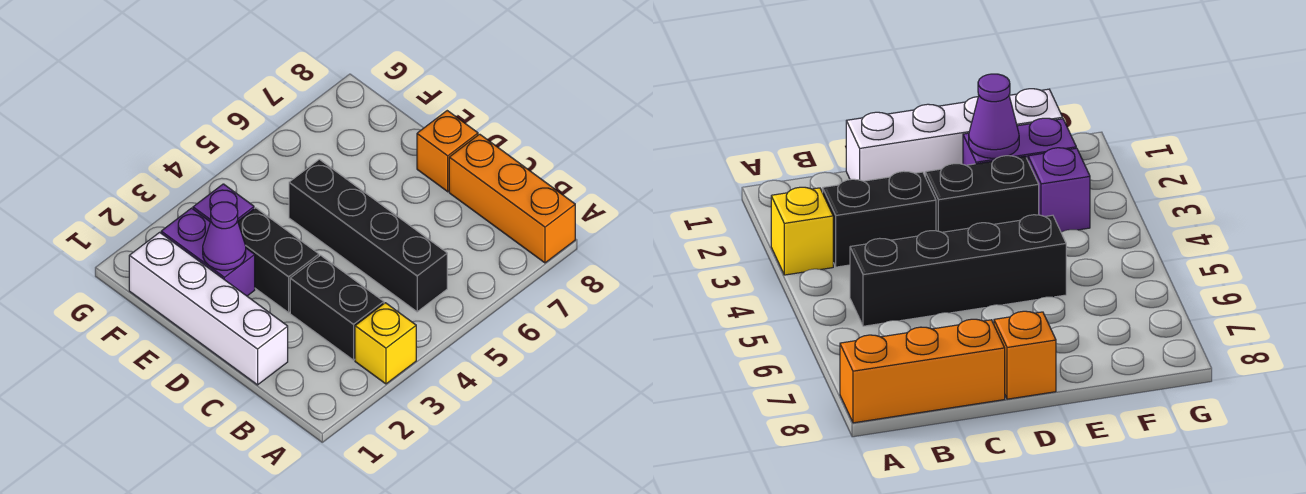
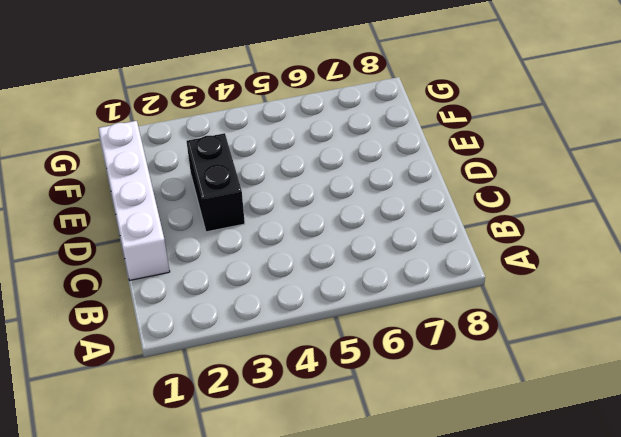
none -> yellow 1x1 brick [355,303,416,384]
none -> orange 1x3 brick [449,134,575,263]

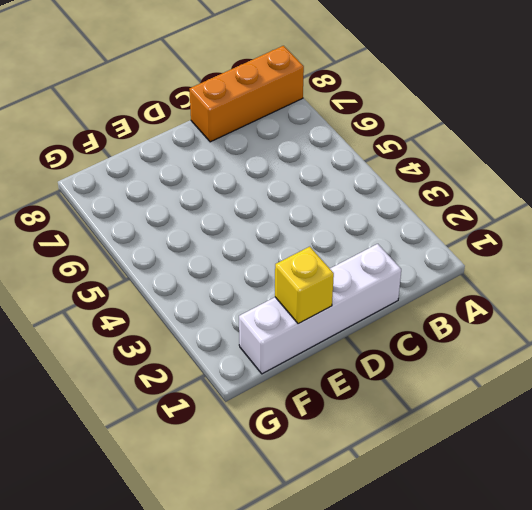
yellow 1x1 brick [275,247,334,324] -> yellow 1x1 brick moved to [355,303,416,384]
none -> black 1x2 brick [290,255,384,360]
none -> black 1x4 brick [289,159,447,312]

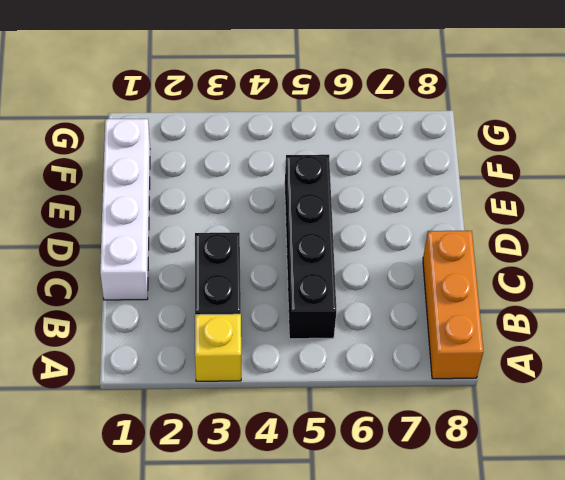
none -> black 1x2 brick [238,208,319,313]
none -> orange 1x1 brick [417,111,478,192]

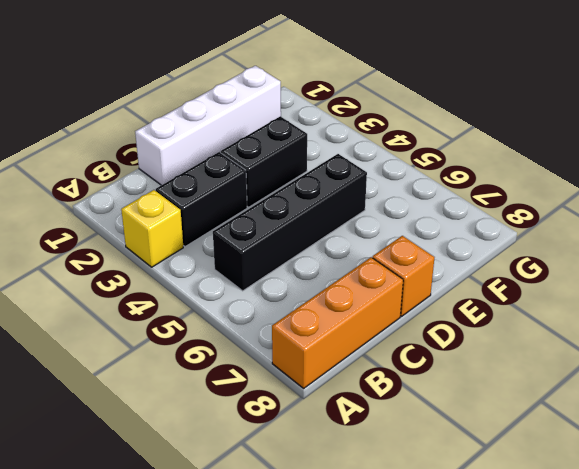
none -> purple 1x2 brick [161,208,255,296]
none -> purple 1x1 brick [193,184,254,222]

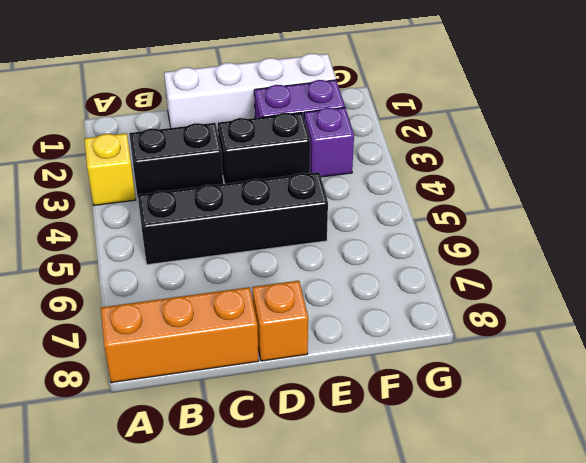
none -> purple 1x1 cone [203,202,246,270]

